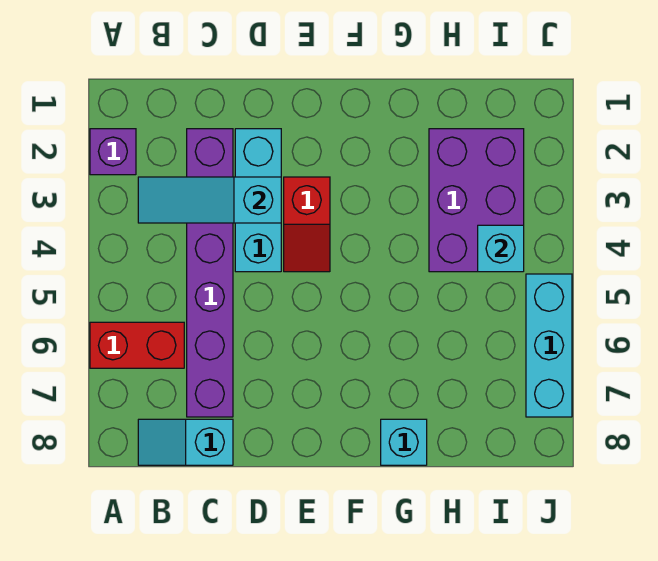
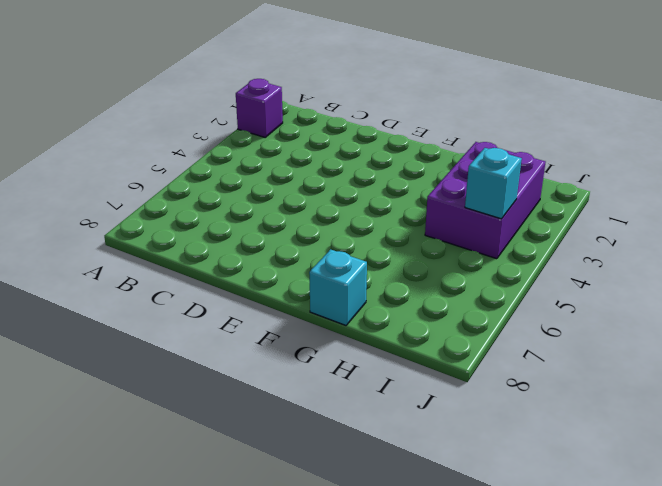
none -> red 1x2 brick [90,322,184,368]
none -> cyan 1x2 slope [138,419,233,465]

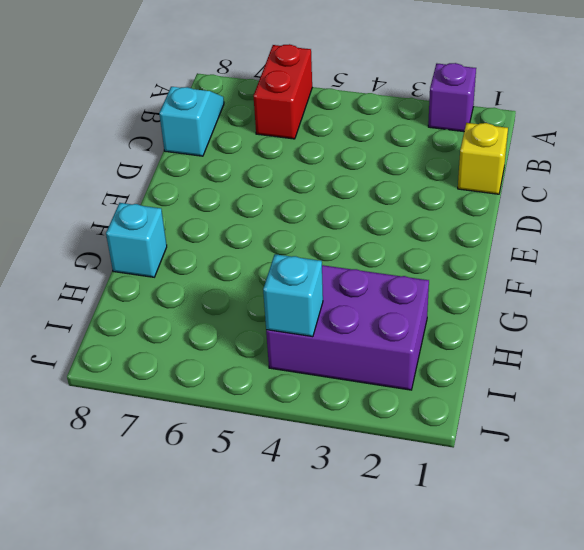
yellow 1x1 brick [458,123,508,194] -> none
none -> purple 1x6 brick [187,129,233,417]
none -> cyan 1x3 brick [235,129,281,272]

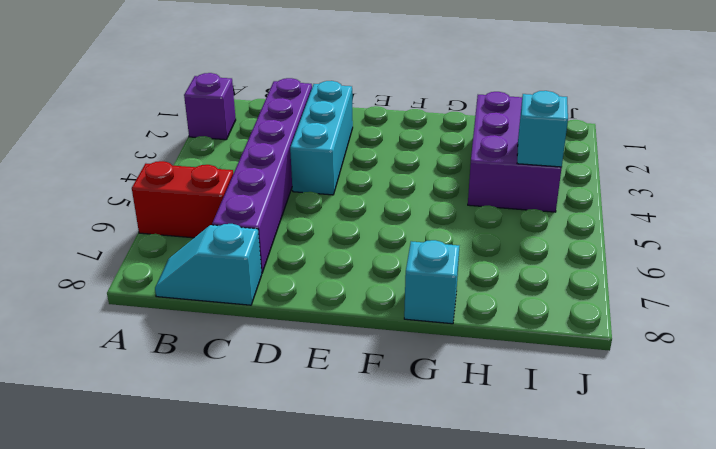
none -> red 1x2 slope [284,177,330,272]
none -> cyan 1x3 brick [526,274,572,417]

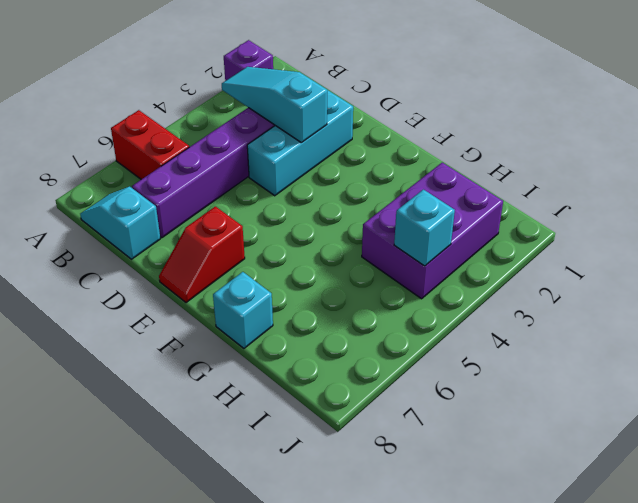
red 1x2 slope [159,206,245,303] -> red 1x2 slope moved to [284,177,330,272]
none -> cyan 1x3 brick [526,274,572,417]

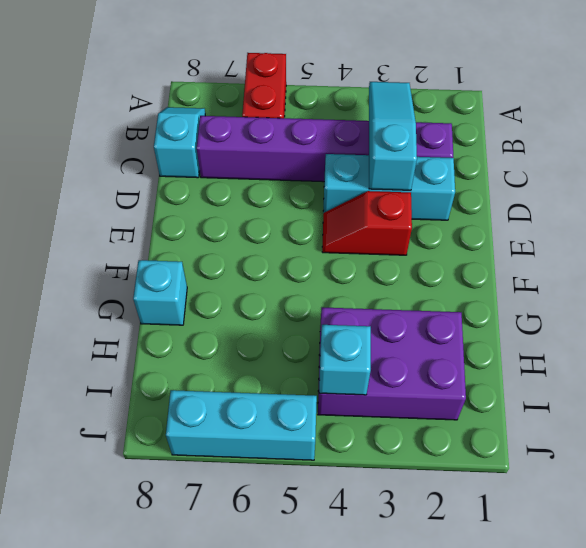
none -> purple 1x1 brick [90,129,136,175]

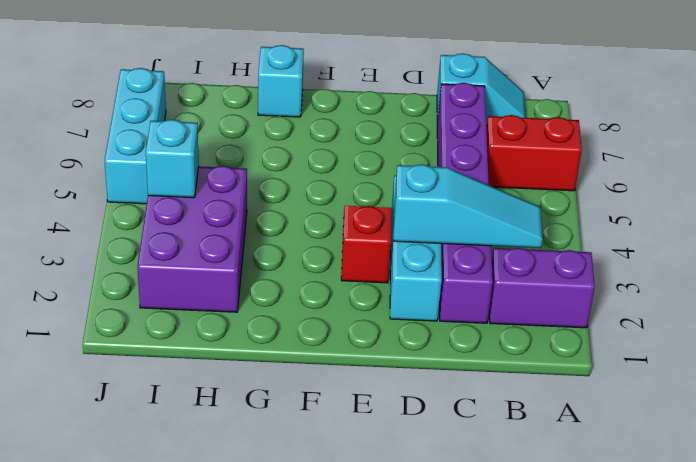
purple 1x2 brick [489,248,595,328] -> purple 1x1 brick [90,129,136,175]

